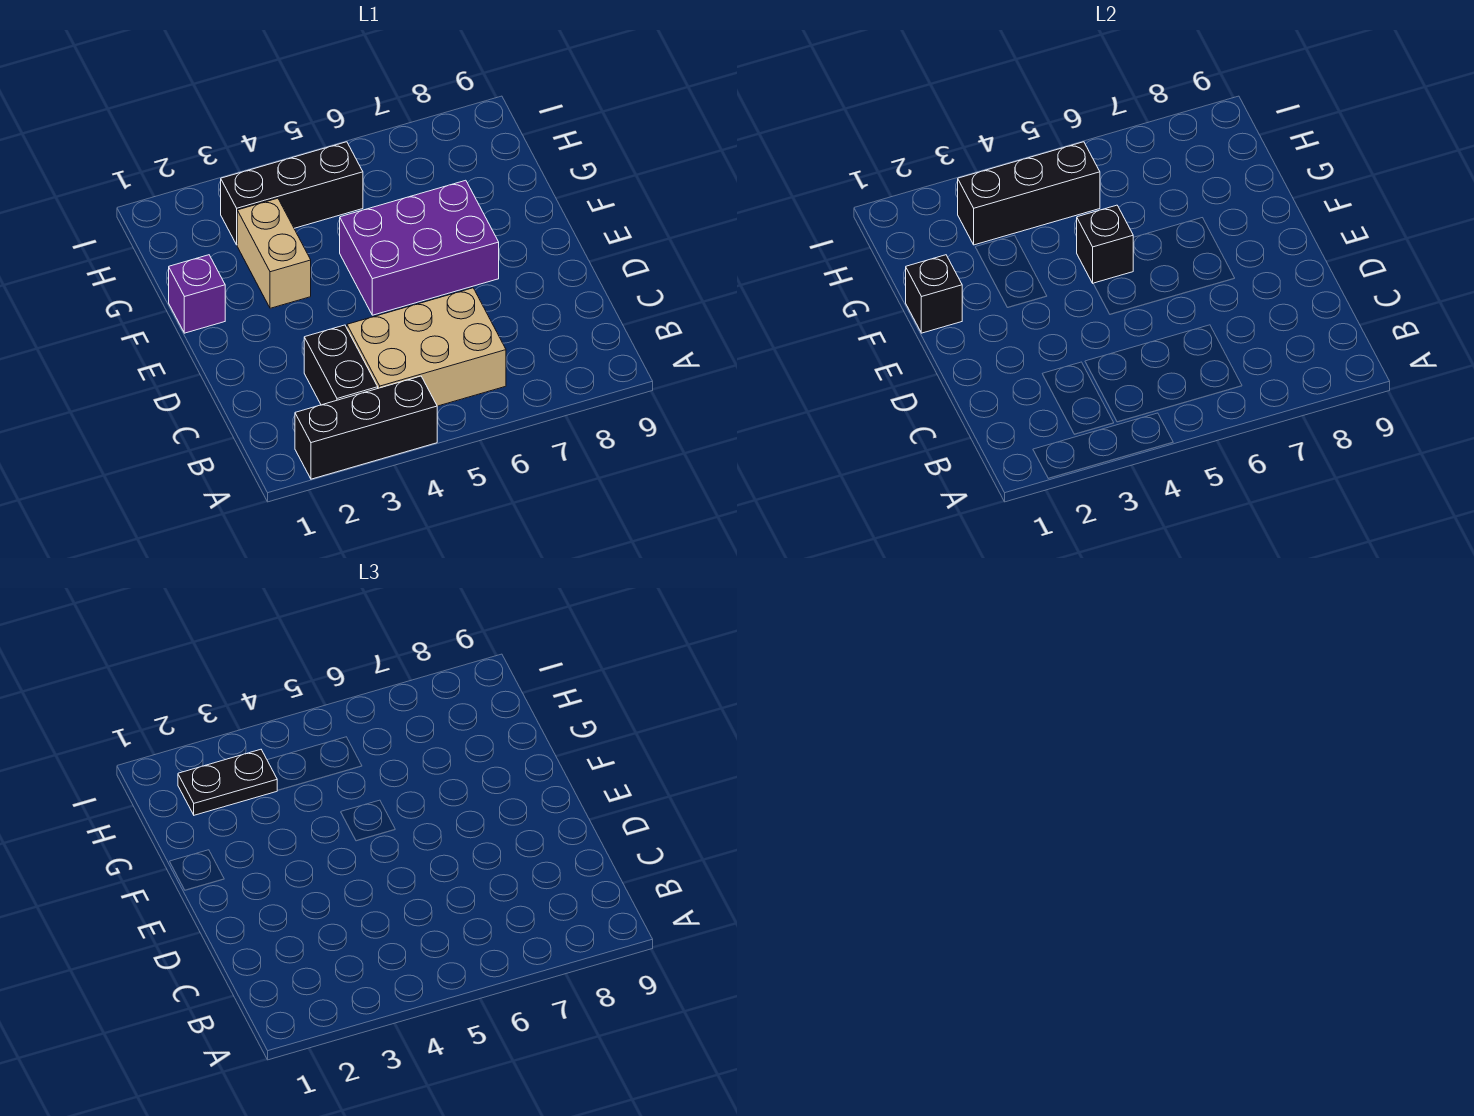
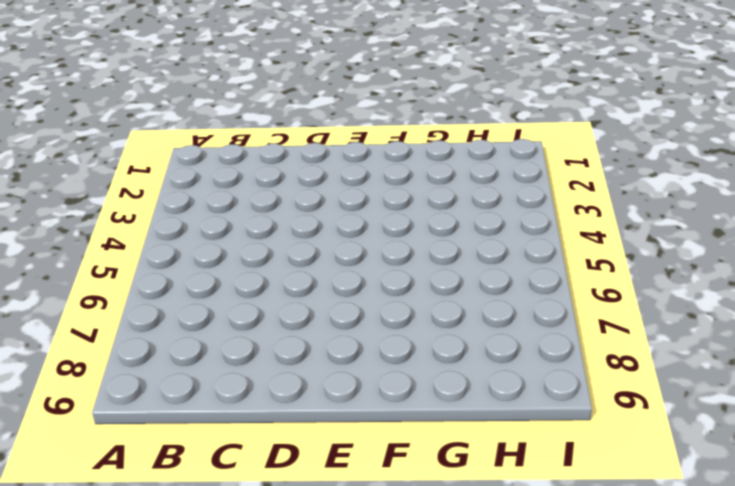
none -> black 1x3 brick [295,376,437,479]
none -> black 1x2 brick [304,325,378,405]

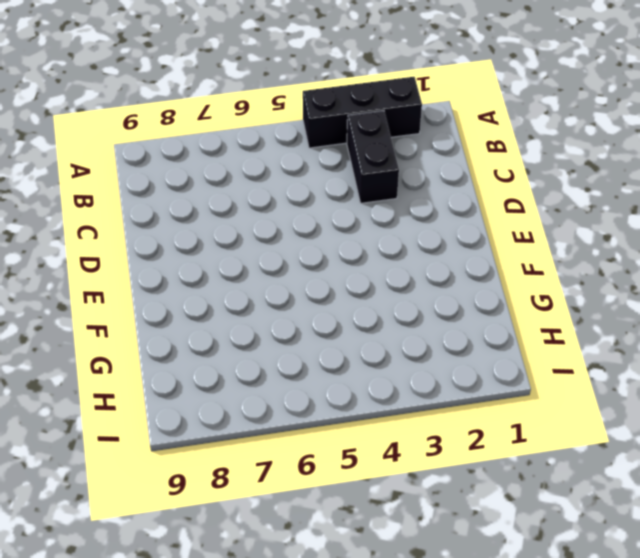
none -> tan 2x3 brick [347,288,506,406]
none -> purple 2x3 brick [340,180,499,315]

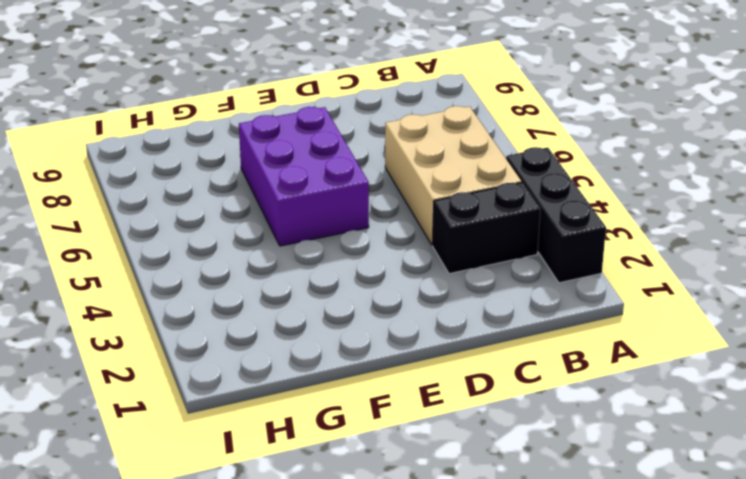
none -> purple 1x1 brick [169,255,225,333]
none -> tan 1x2 brick [237,198,311,308]

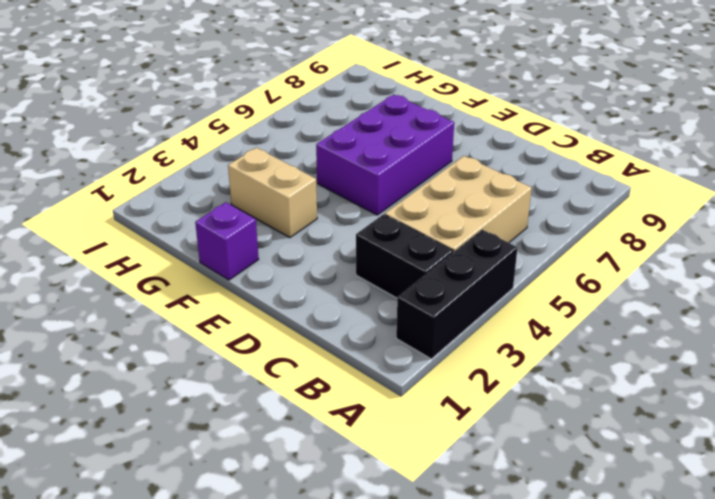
none -> black 1x3 brick [221,142,363,245]
none -> black 1x1 brick [906,255,962,333]

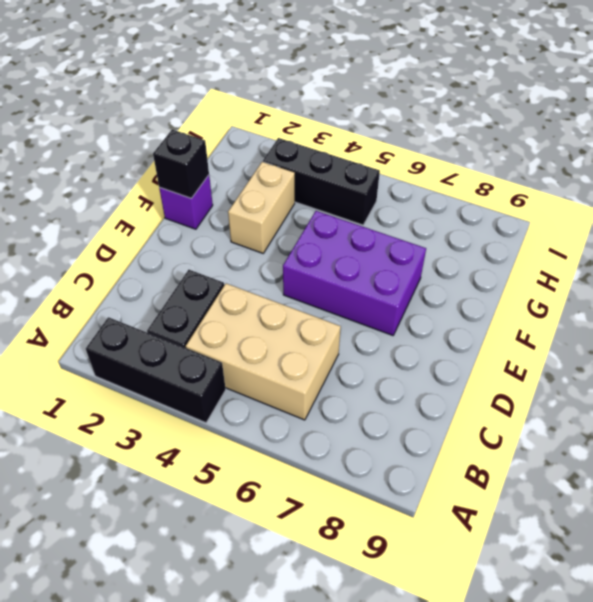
none -> black 1x1 brick [1077,205,1133,283]
none -> black 1x3 brick [958,142,1100,245]

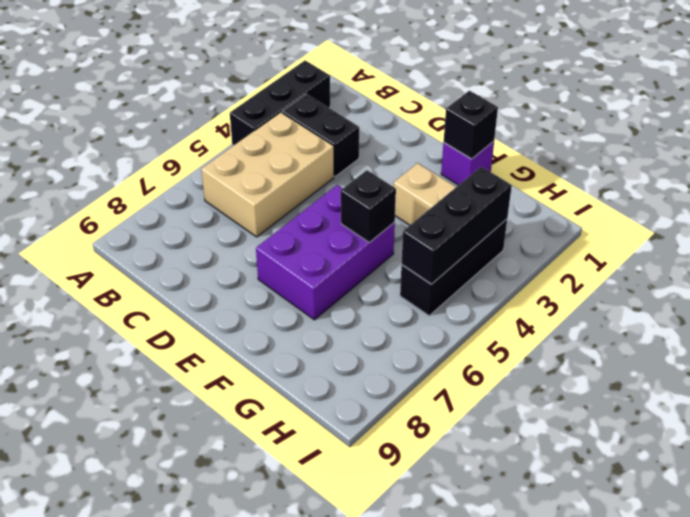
none -> black 1x2 plate [178,749,278,815]

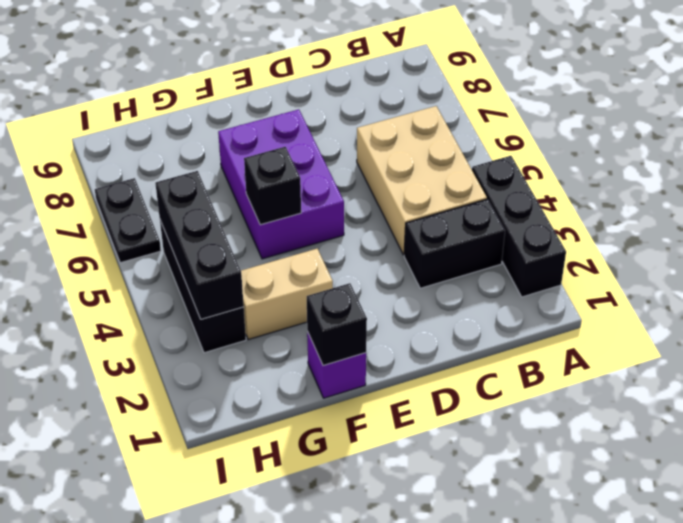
black 1x2 plate [95,178,161,263] -> black 1x2 plate moved to [178,749,278,815]

